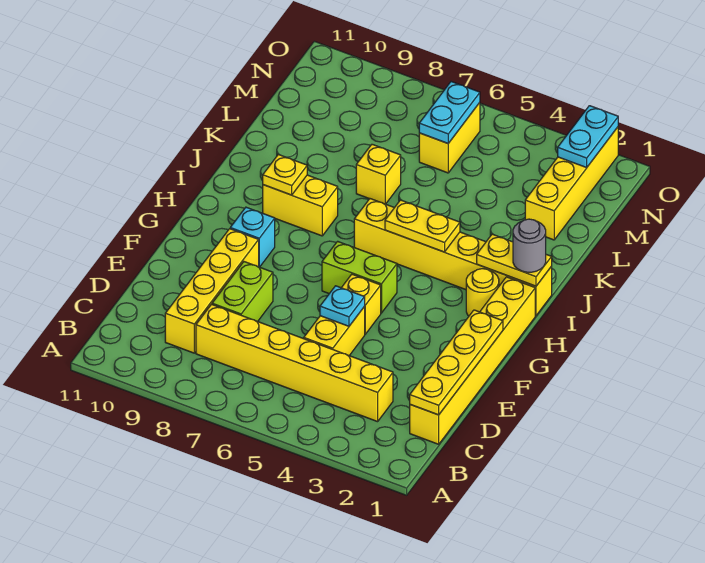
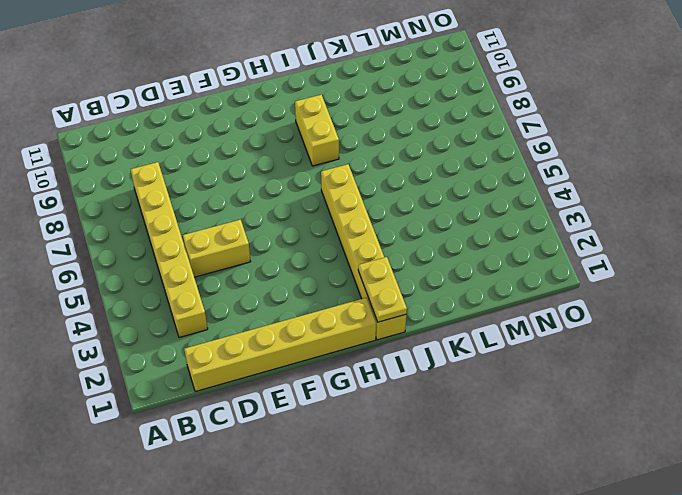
none -> yellow 1x4 brick [165,229,259,353]
none -> lime 1x2 brick [212,262,273,321]
none -> yellow 1x1 brick [342,274,381,334]

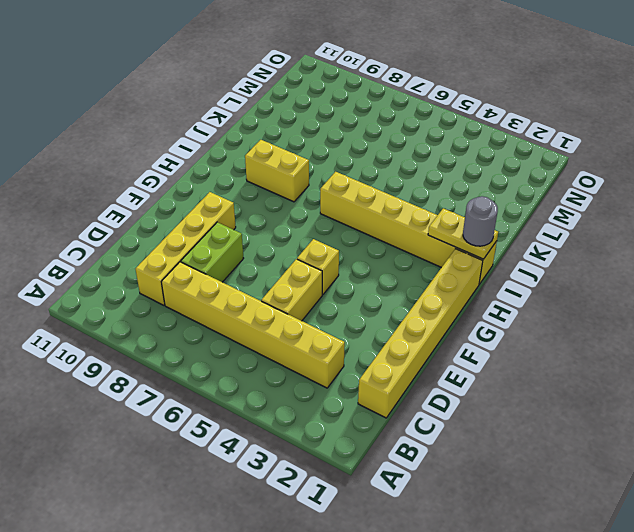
none -> lime 1x2 brick [322,241,397,313]
none -> cyan 1x1 brick [230,207,275,267]
none -> yellow 1x1 round brick [466,269,499,316]

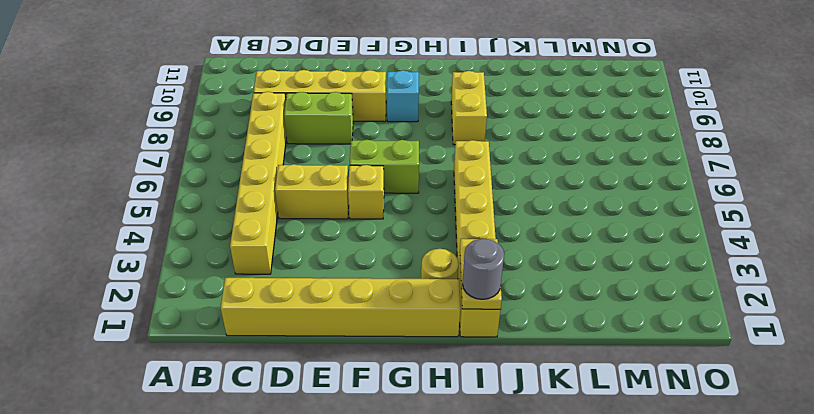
lime 1x2 brick [350,140,419,193] -> lime 1x2 brick turned to [322,241,397,313]
none -> yellow 1x1 brick [356,144,401,204]
none -> yellow 1x4 brick [525,127,618,240]
none -> yellow 1x2 brick [419,103,480,173]

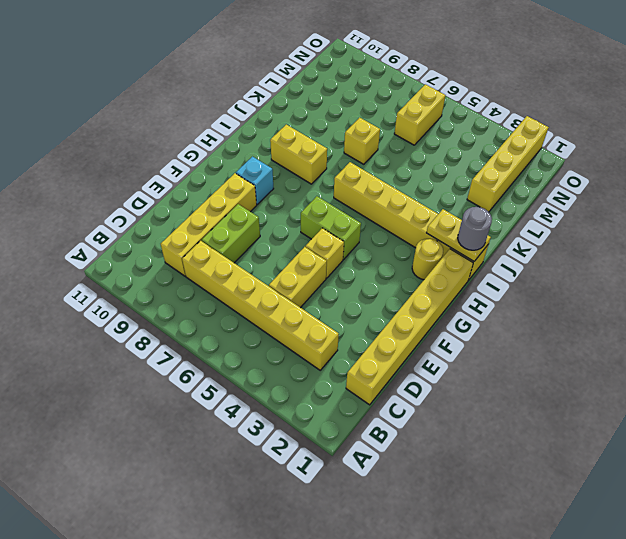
none -> yellow 1x4 plate [410,310,503,415]
none -> cyan 1x1 plate [320,286,365,326]
none -> yellow 1x2 plate [385,200,460,252]

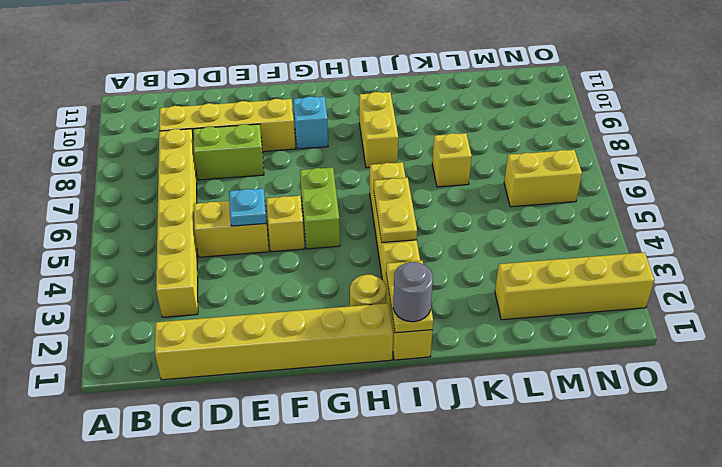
none -> yellow 1x4 plate [410,310,503,415]
none -> yellow 1x1 plate [263,154,307,195]
none -> cyan 1x2 plate [419,82,480,143]

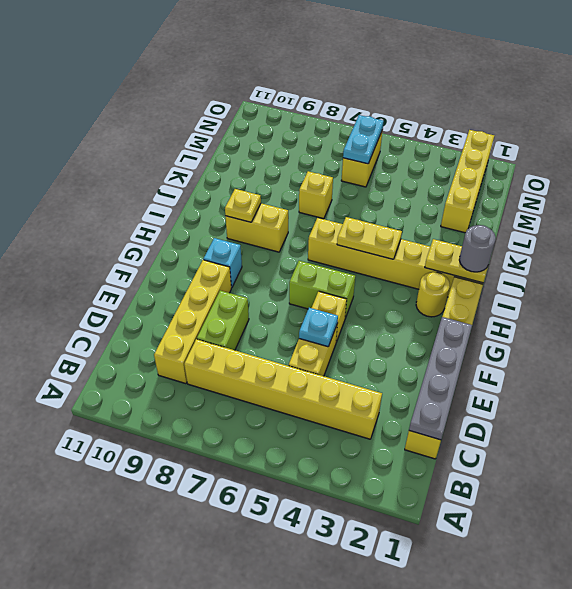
grey 1x4 plate [409,317,472,440] -> yellow 1x4 plate [410,310,503,415]
none -> cyan 1x2 plate [558,106,618,168]

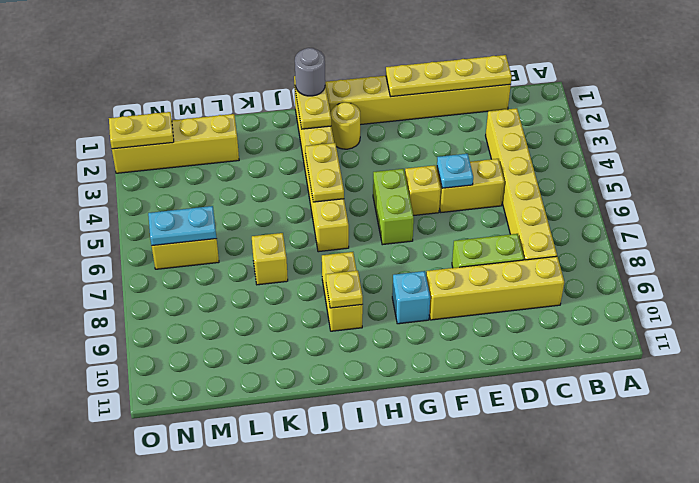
yellow 1x2 plate [109,112,174,149] -> cyan 1x2 plate [558,106,618,168]

